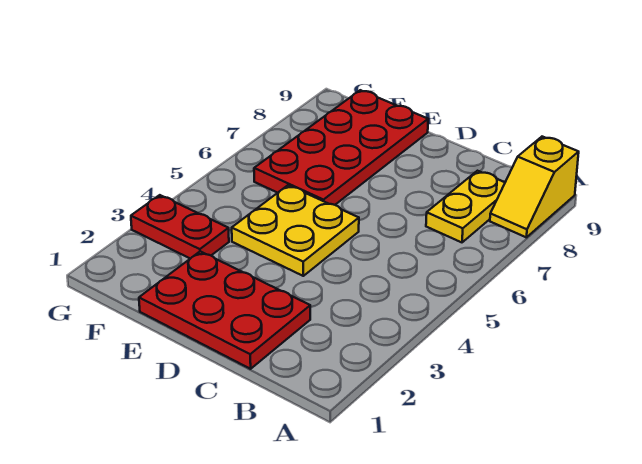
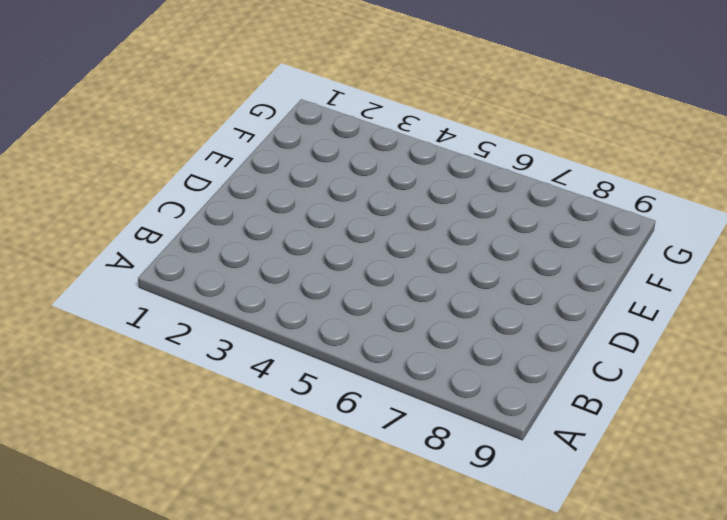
none -> yellow 1x2 slope [490,137,579,237]
none -> yellow 1x2 plate [426,171,505,242]

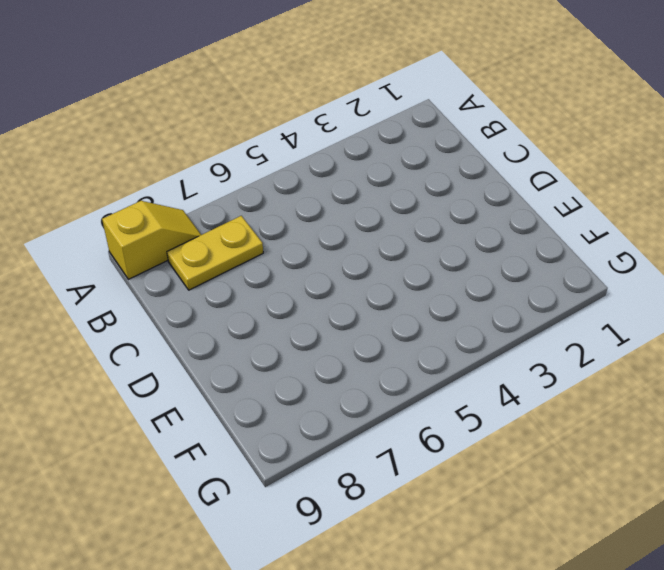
none -> red 2x3 plate [139,251,310,369]
none -> yellow 2x2 plate [232,185,359,276]

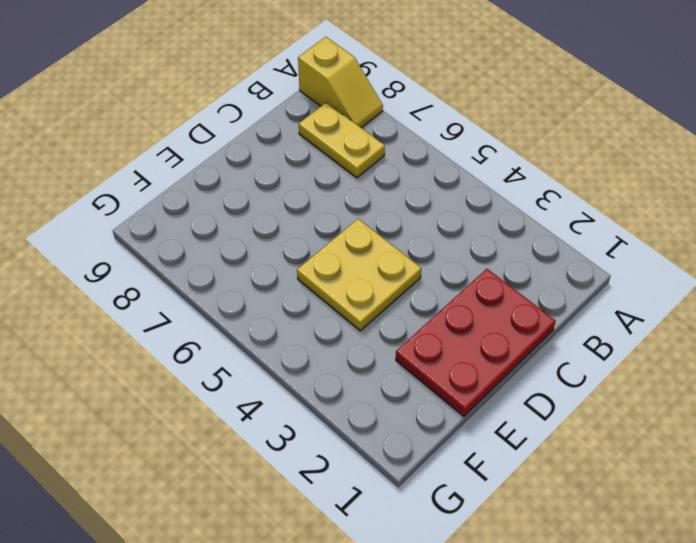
none -> red 2x4 plate [254,90,428,205]
none -> red 1x2 plate [131,195,229,259]

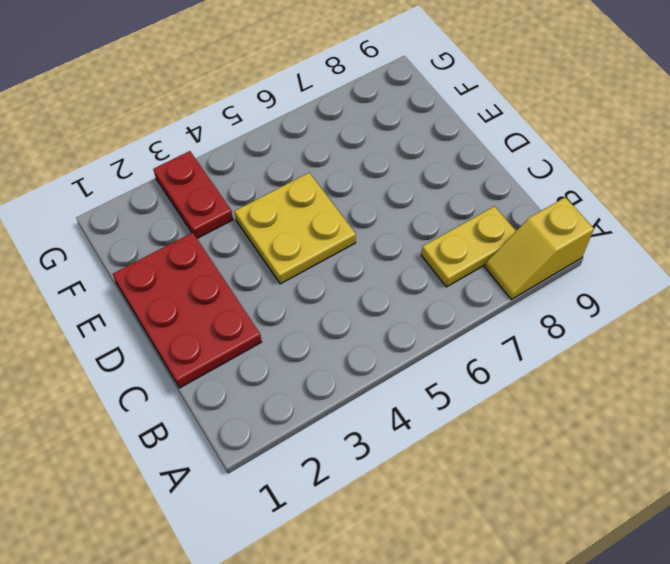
none -> red 2x4 plate [254,90,428,205]

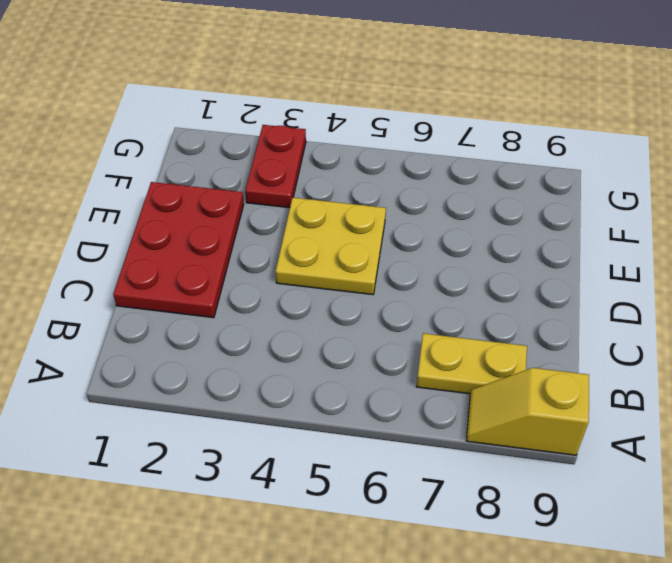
none -> red 2x4 plate [254,90,428,205]

